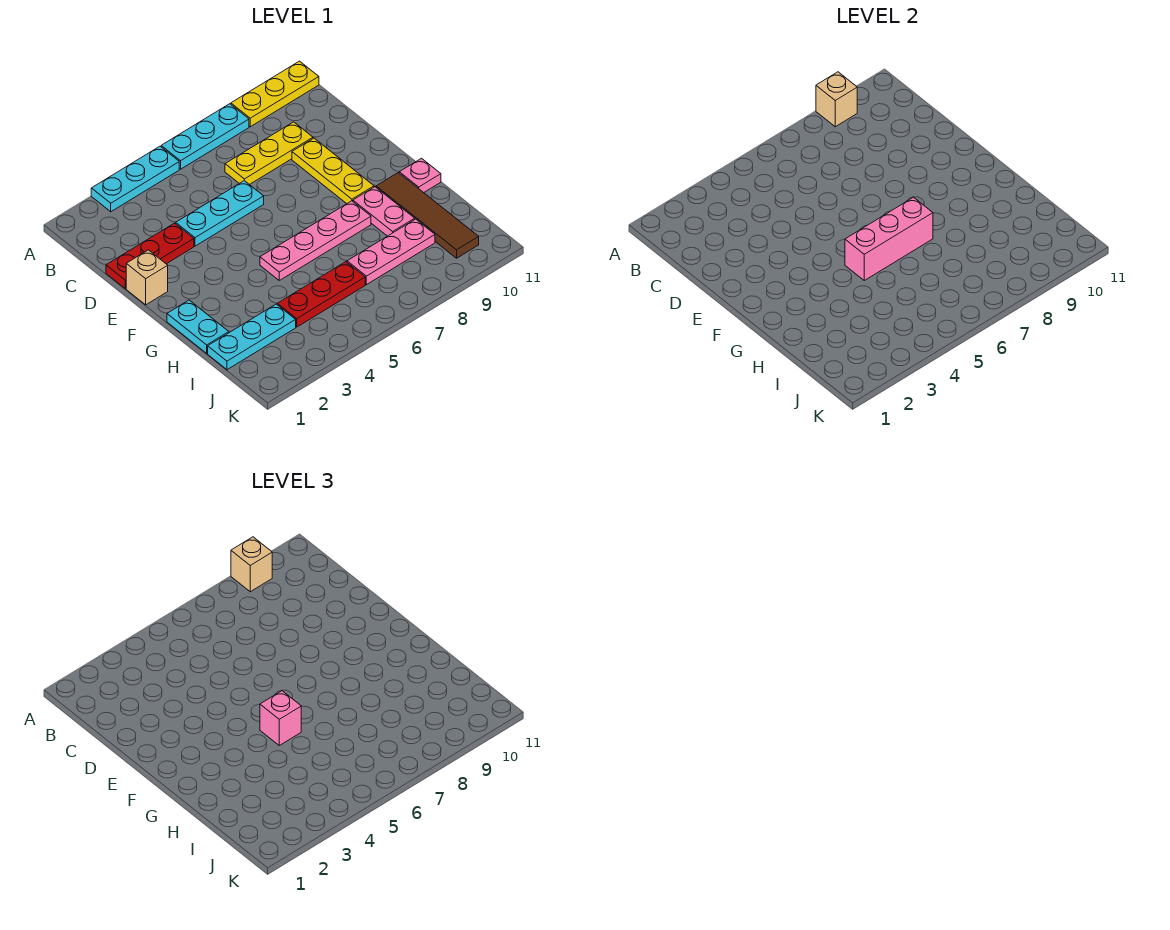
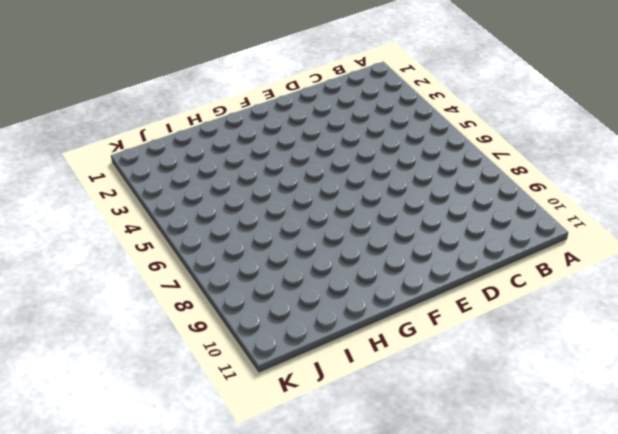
none -> cyan 1x3 plate [91,146,179,212]
none -> cyan 1x3 plate [161,104,249,169]
none -> yellow 1x3 plate [231,61,319,127]

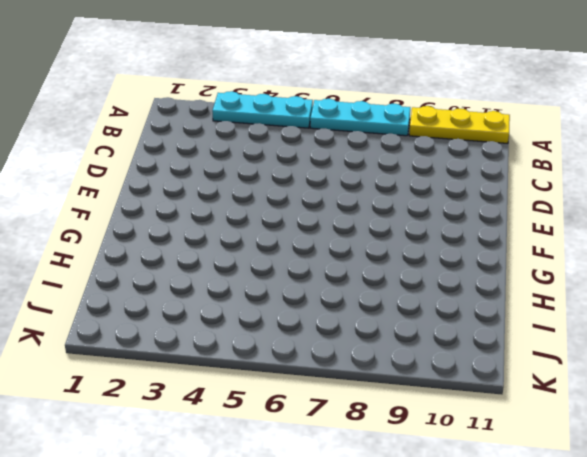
none -> yellow 1x3 plate [225,122,313,185]
none -> red 1x3 plate [106,223,194,289]
none -> cyan 1x3 plate [176,181,264,246]

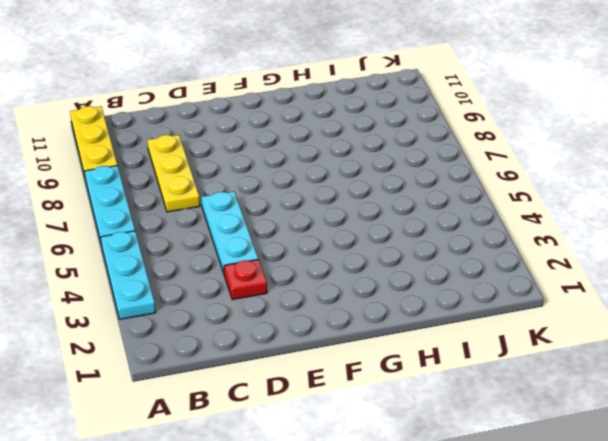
red 1x1 plate [224,259,267,300] -> red 1x3 plate [106,223,194,289]
none -> yellow 1x3 plate [292,138,374,204]
none -> tan 1x1 brick [126,250,168,305]
none -> cyan 1x2 plate [167,300,229,353]

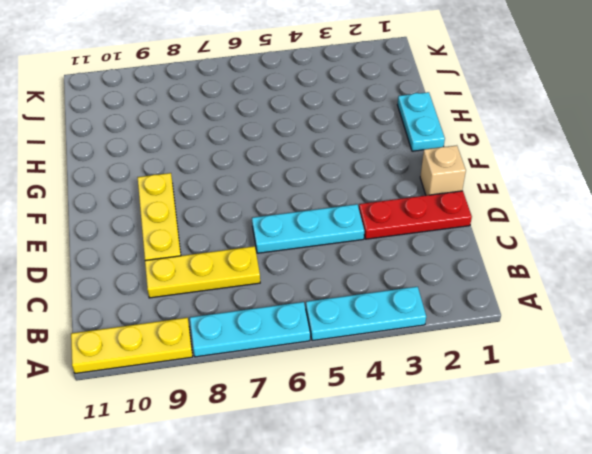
none -> pink 1x4 plate [260,201,371,280]
none -> pink 1x2 plate [353,187,415,236]
none -> brown 1x4 tile [376,173,479,258]

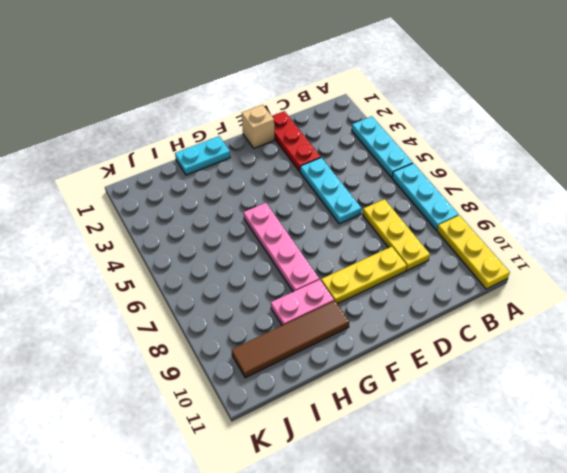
none -> pink 1x1 plate [399,158,441,193]
none -> cyan 1x3 plate [208,304,296,370]
none -> red 1x3 plate [277,262,365,327]

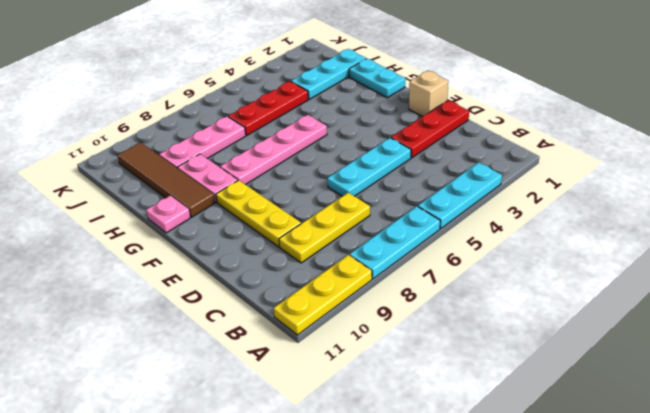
none -> tan 1x1 brick [816,72,857,127]
none -> pink 1x3 brick [845,197,933,280]
none -> tan 1x1 brick [231,537,272,592]

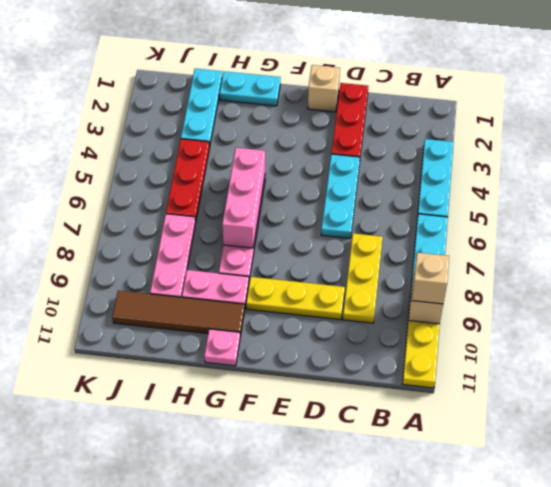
none -> pink 1x1 brick [260,691,301,745]

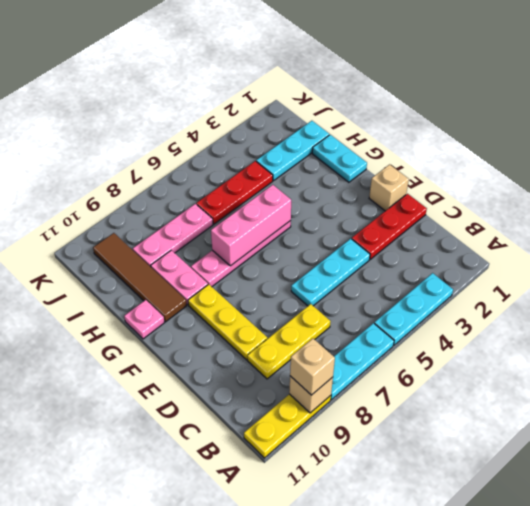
none -> pink 1x1 brick [260,691,301,745]

